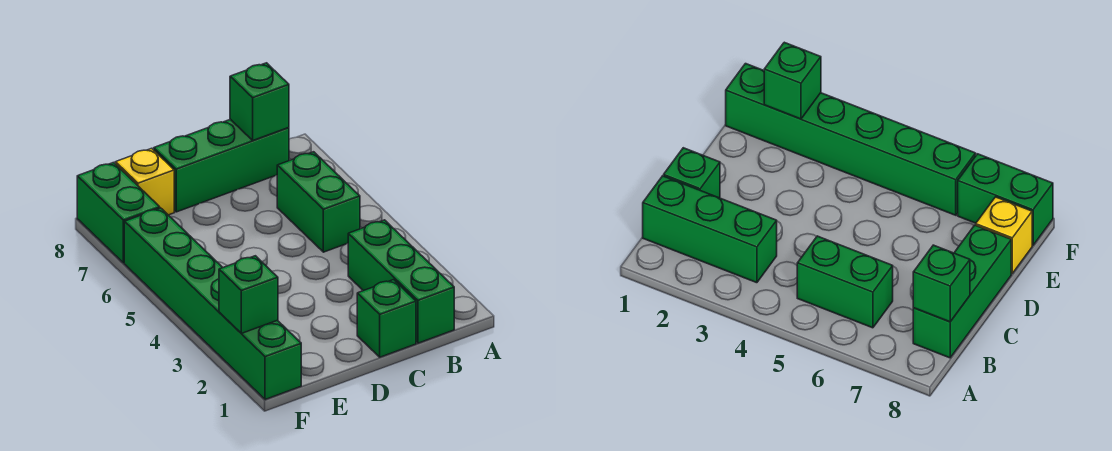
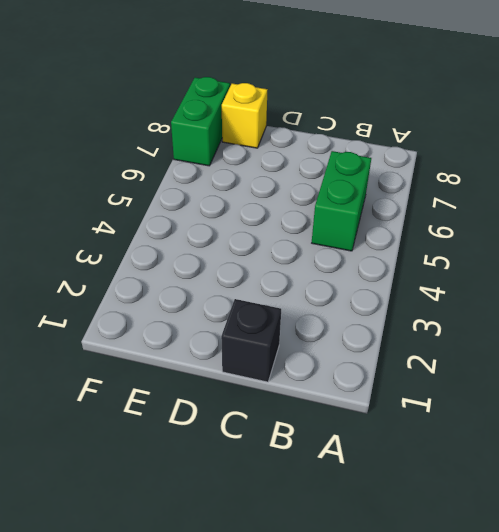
black 1x1 brick [221,299,281,382] -> green 1x1 brick [357,280,416,357]
none -> green 1x3 brick [348,220,454,343]
none -> green 1x3 brick [154,119,289,212]

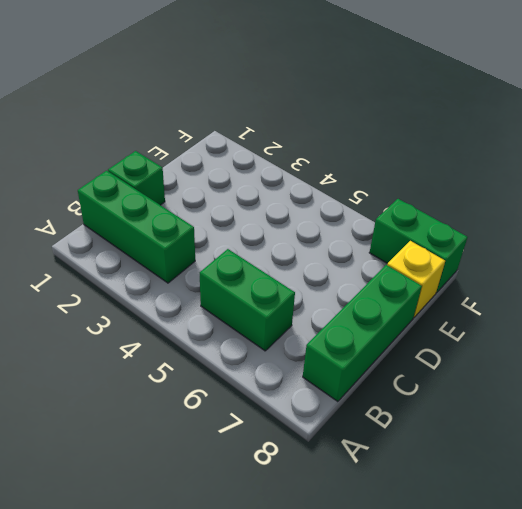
none -> green 1x6 brick [124,208,301,400]
none -> green 1x1 brick [230,63,289,140]

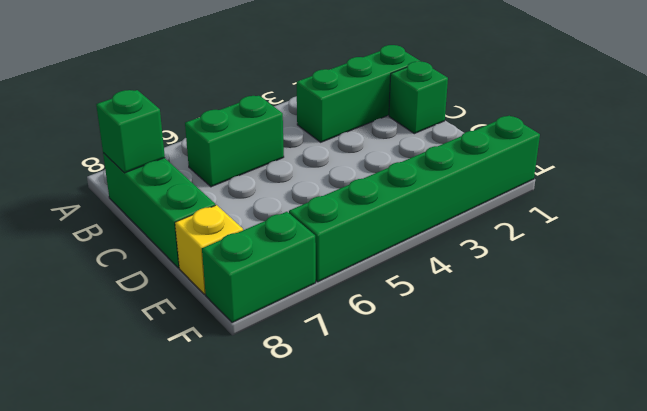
none -> green 1x1 brick [219,256,278,333]

